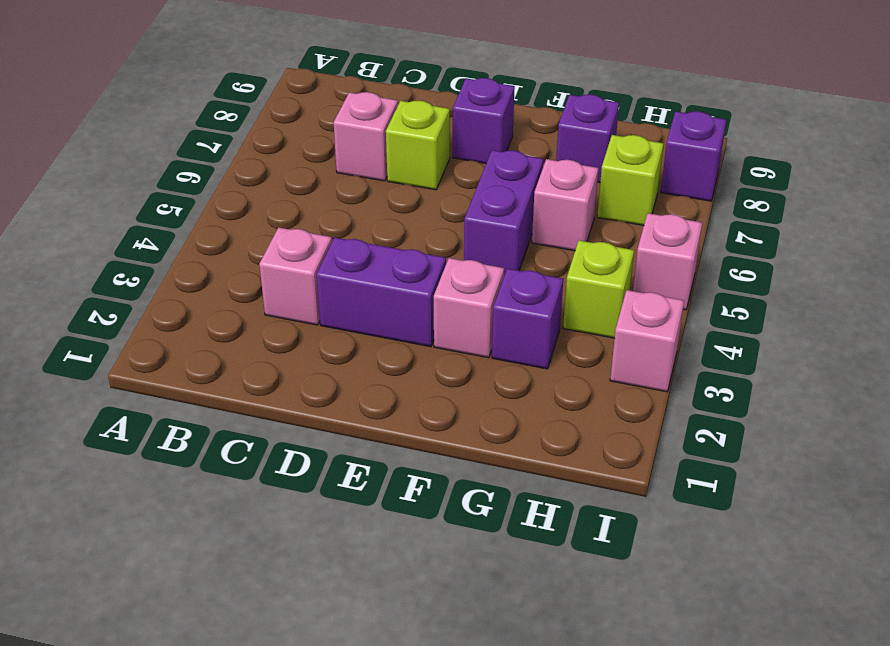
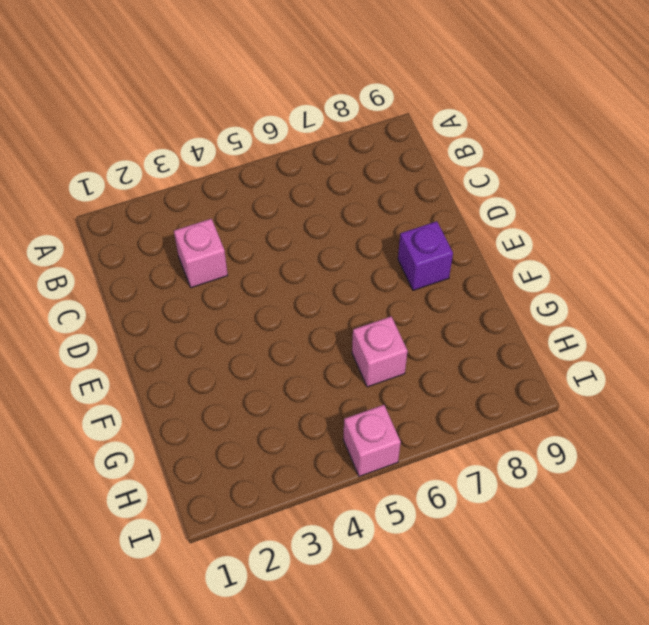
none -> pink 1x1 brick [334,92,398,181]
none -> purple 1x2 brick [317,237,446,347]
none -> lime 1x1 brick [386,100,450,190]

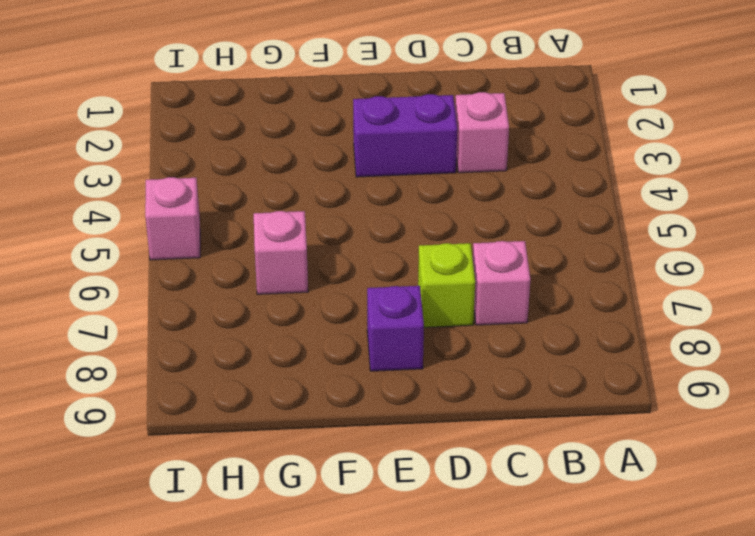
none -> pink 1x1 brick [434,258,504,358]
none -> purple 1x2 brick [464,150,543,276]
none -> purple 1x1 brick [492,269,563,369]

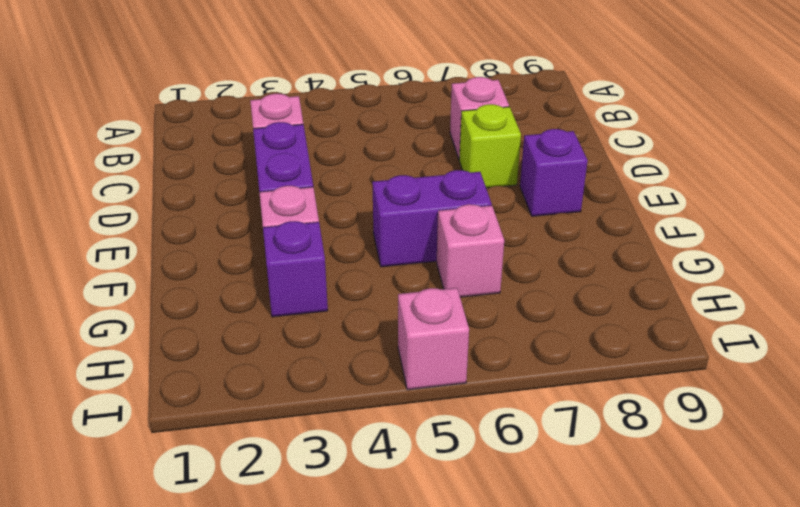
none -> purple 1x1 brick [556,94,619,183]
none -> lime 1x1 brick [563,240,634,338]
none -> lime 1x1 brick [597,135,664,225]

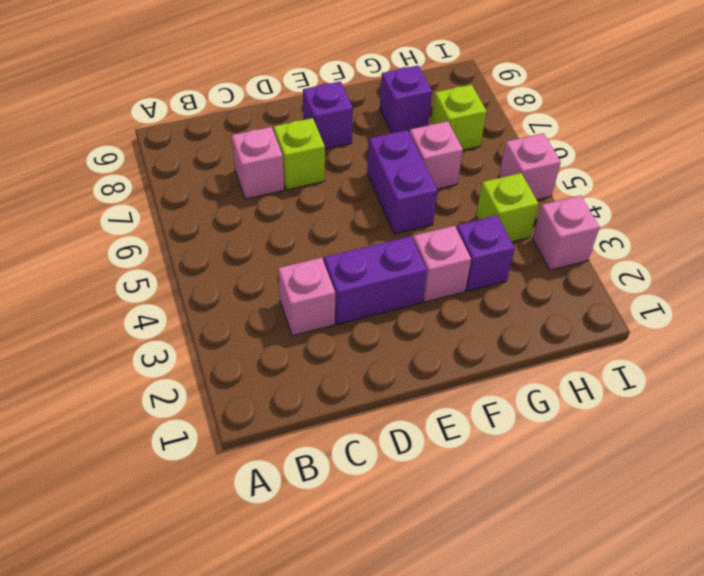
none -> purple 1x1 brick [661,111,726,201]

